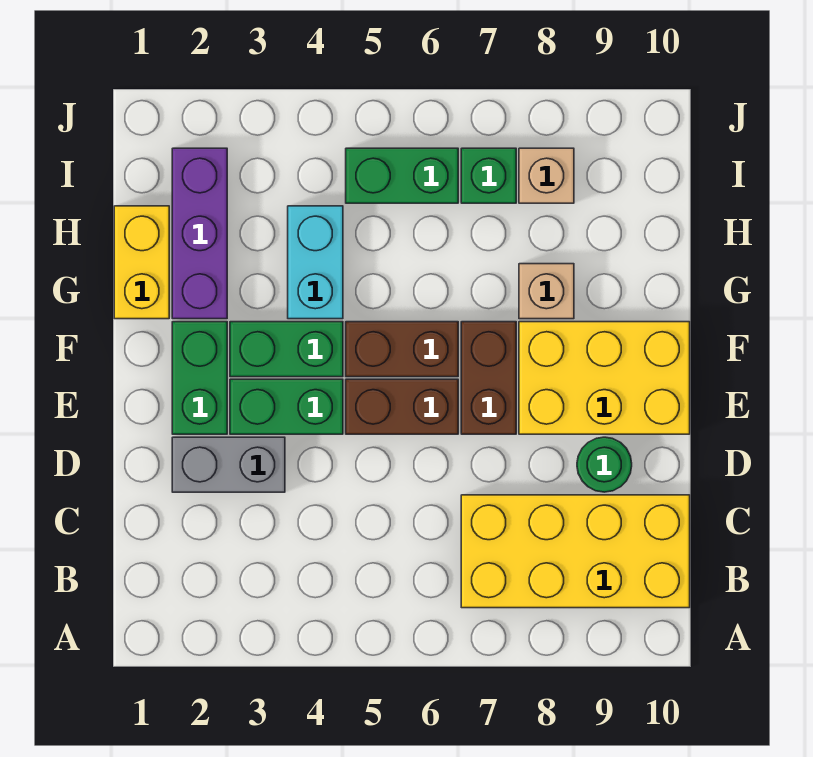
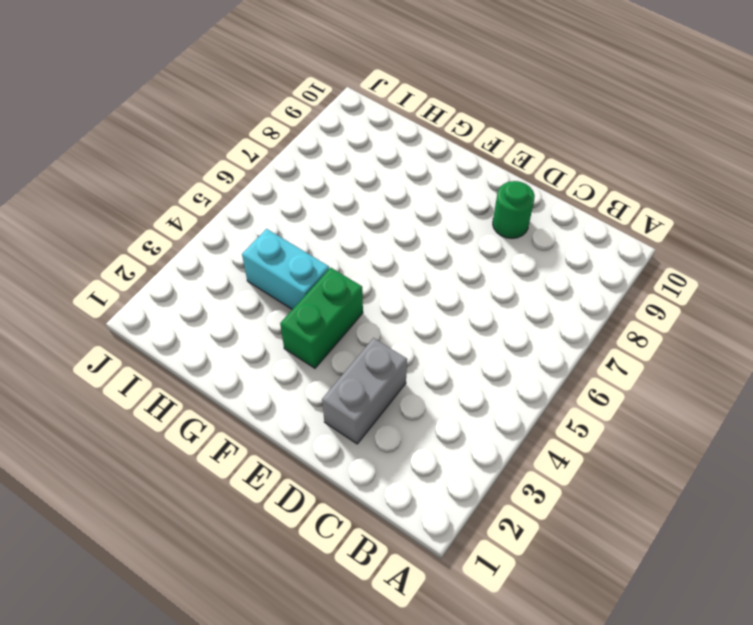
none -> yellow 2x4 brick [461,495,690,608]
none -> green 1x2 brick [172,322,227,434]
none -> green 1x2 brick [230,379,343,434]

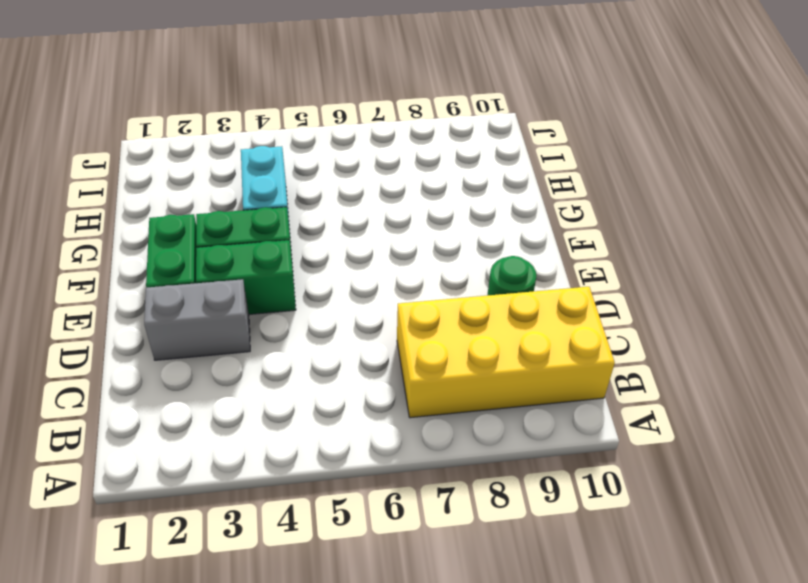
none -> brown 1x2 brick [346,379,458,434]
none -> brown 1x2 brick [461,322,516,434]
none -> yellow 2x3 brick [519,322,690,434]

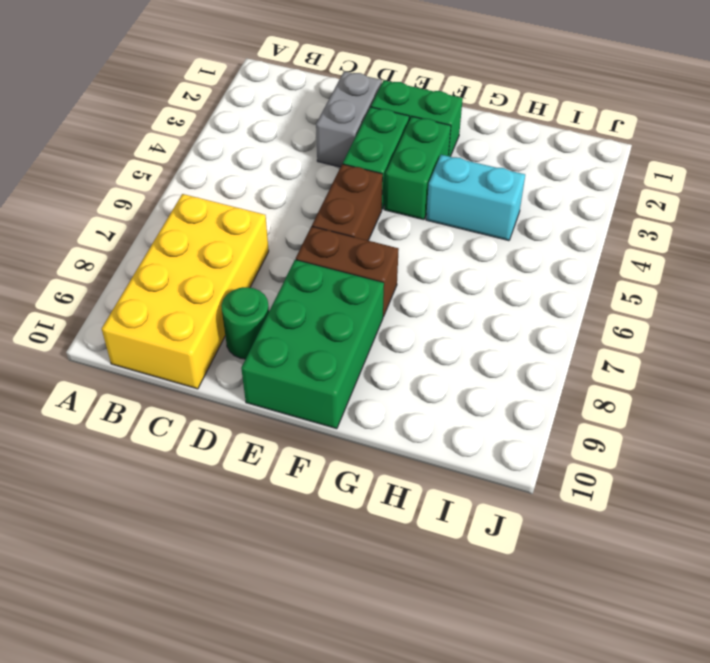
green 2x3 brick [241,260,384,429] -> yellow 2x3 brick [519,322,690,434]
none -> brown 1x2 brick [346,322,458,377]
none -> yellow 1x2 brick [114,206,169,319]
none -> purple 1x3 brick [172,148,227,319]

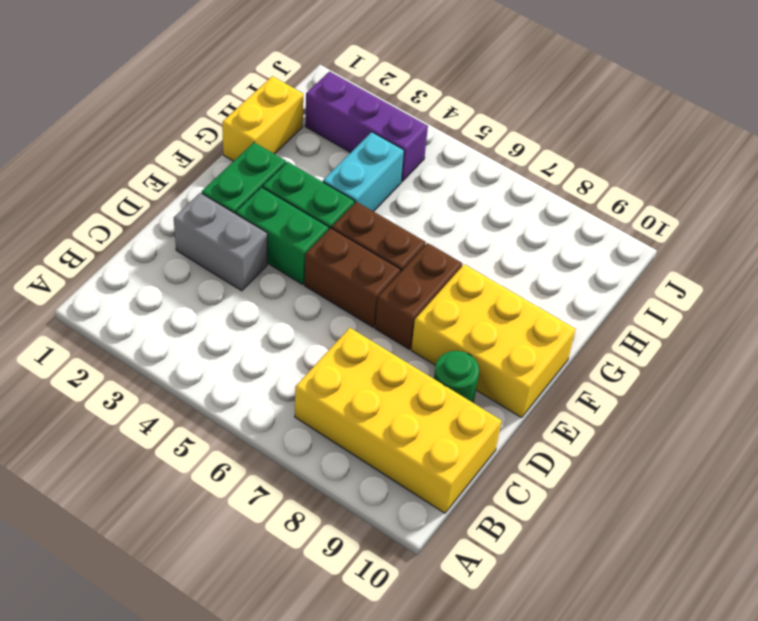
purple 1x3 brick [305,71,428,182] -> purple 1x3 brick turned to [172,148,227,319]
none -> tan 1x1 brick [519,264,574,319]
none -> green 1x2 brick [346,148,458,203]
none -> green 1x1 brick [461,148,516,203]

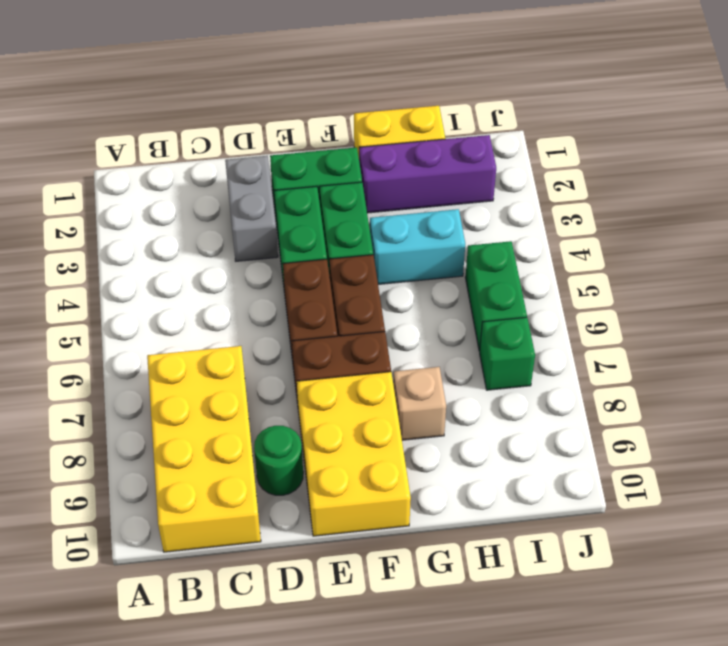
none -> tan 1x1 brick [519,148,574,203]

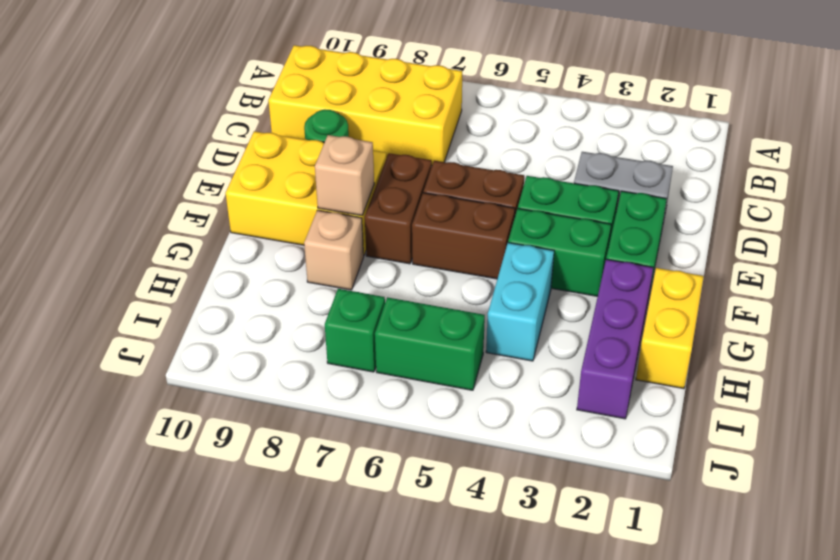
tan 1x1 brick [315,135,374,216] -> tan 1x1 brick moved to [519,148,574,203]

